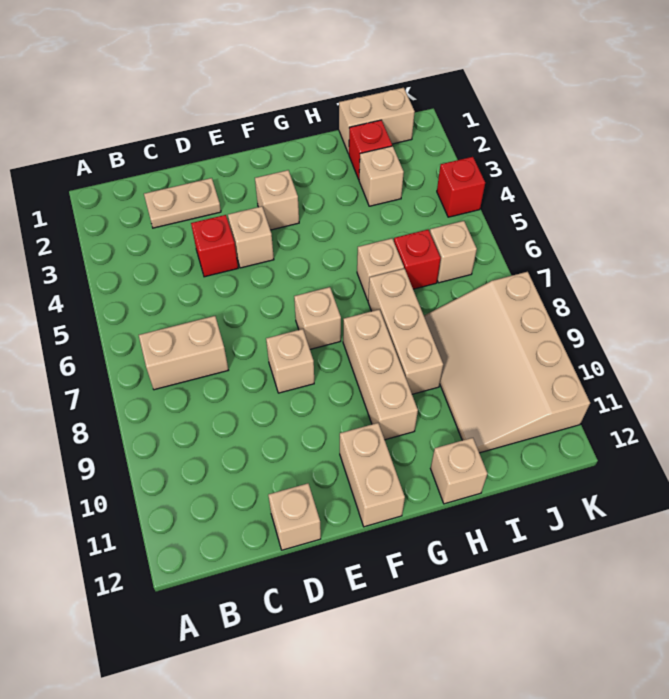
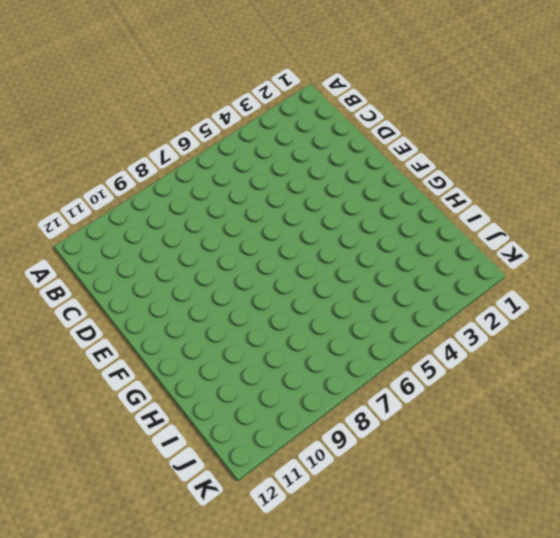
none -> tan 1x2 brick [139,316,228,390]
none -> tan 1x2 plate [144,178,221,228]
none -> red 1x1 brick [191,215,238,277]

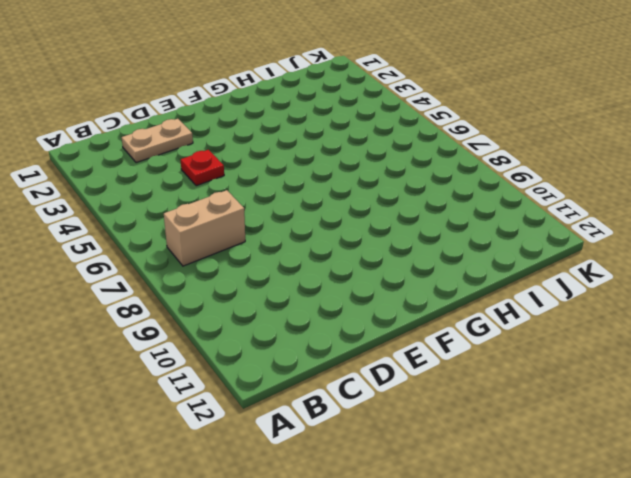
red 1x1 plate [181,150,224,186] -> red 1x1 brick [191,215,238,277]
none -> tan 1x1 brick [268,483,321,550]
none -> tan 1x1 brick [228,206,274,268]
none -> tan 1x1 brick [266,329,314,393]

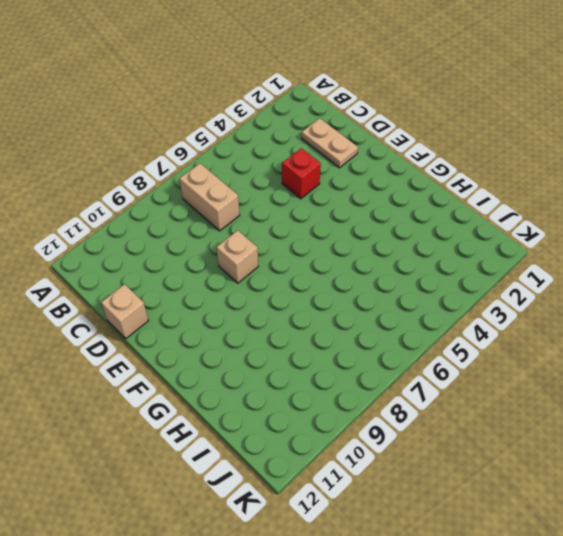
none -> tan 1x1 brick [228,206,274,268]
none -> tan 1x1 brick [255,170,299,230]
none -> tan 1x1 brick [294,287,341,349]

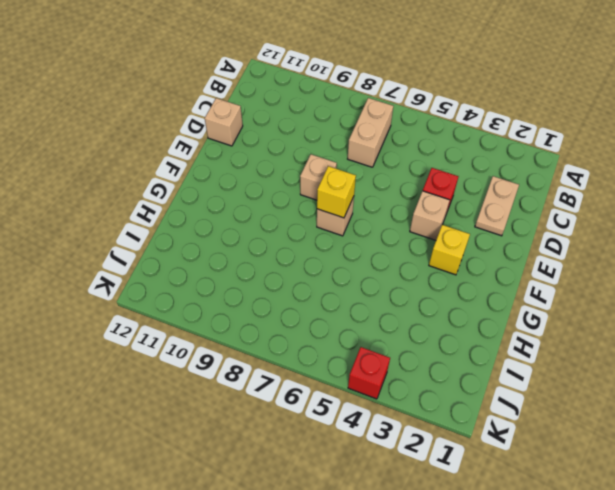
yellow 1x1 brick [429,225,470,275] -> tan 1x1 brick [255,170,299,230]
yellow 1x1 brick [317,166,356,218] -> none
none -> tan 1x2 brick [340,423,405,527]
none -> tan 1x3 brick [343,309,418,440]
none -> tan 1x1 brick [357,238,404,300]

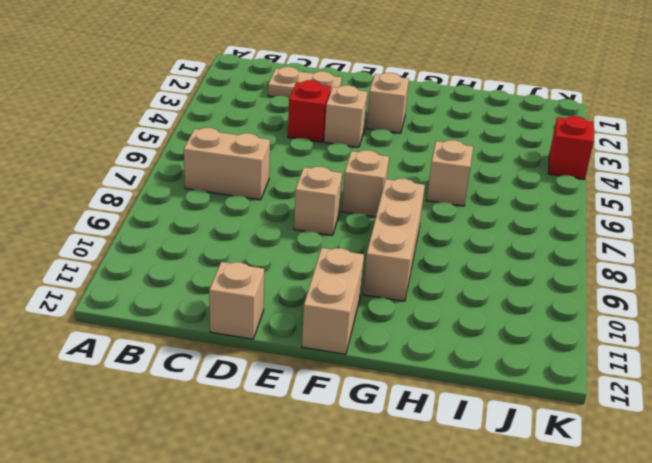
none -> tan 1x3 brick [368,269,443,394]
none -> tan 1x1 brick [431,438,487,504]
none -> tan 1x2 brick [339,88,415,154]

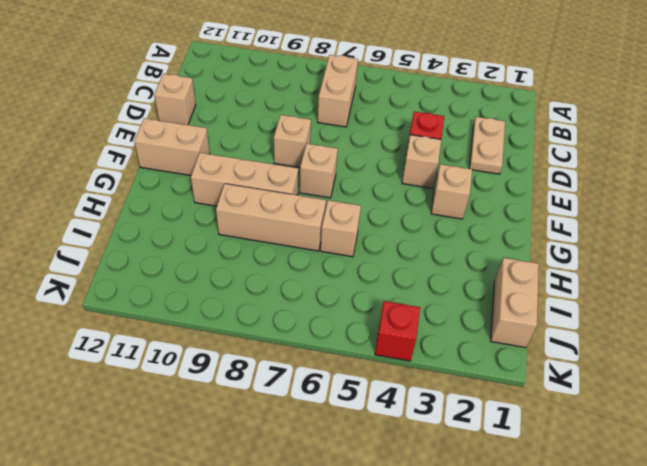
none -> tan 1x1 brick [431,438,487,504]
none -> red 1x1 brick [349,120,392,179]
none -> tan 1x1 brick [359,146,404,206]

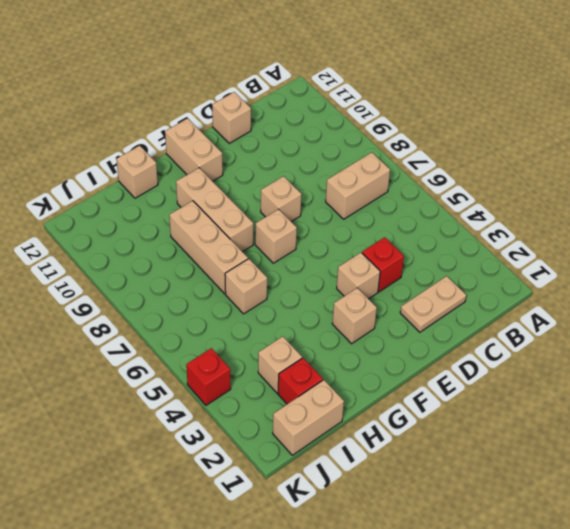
none -> red 1x1 brick [394,230,441,289]
none -> tan 3x4 slope [424,272,590,453]
none -> tan 1x1 brick [430,221,477,283]

